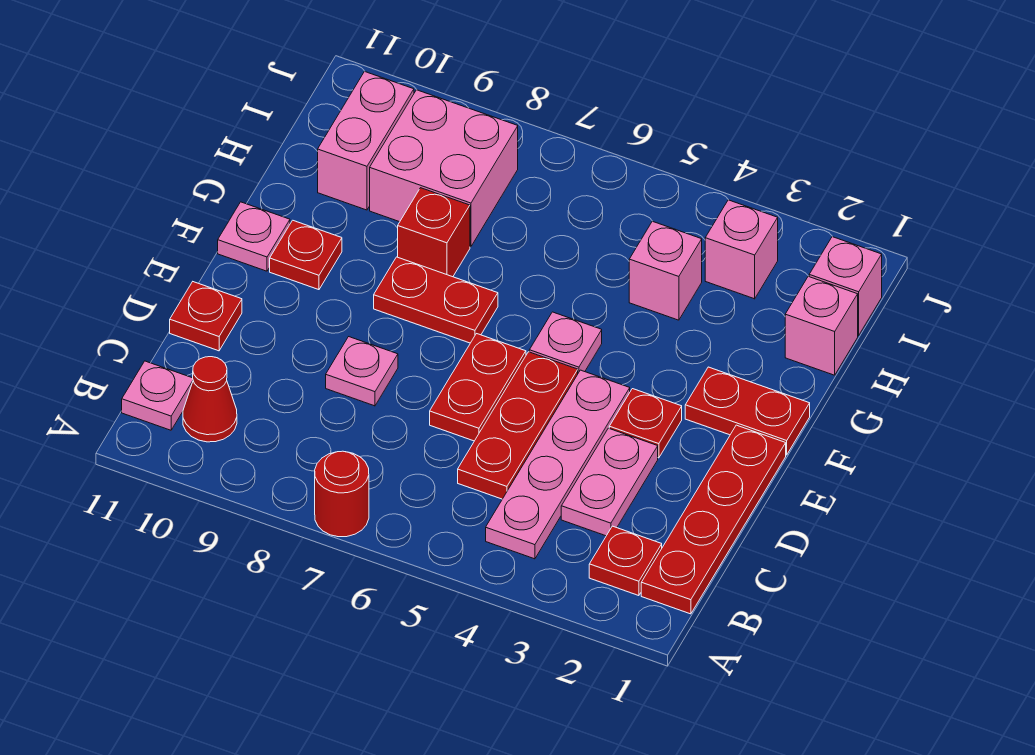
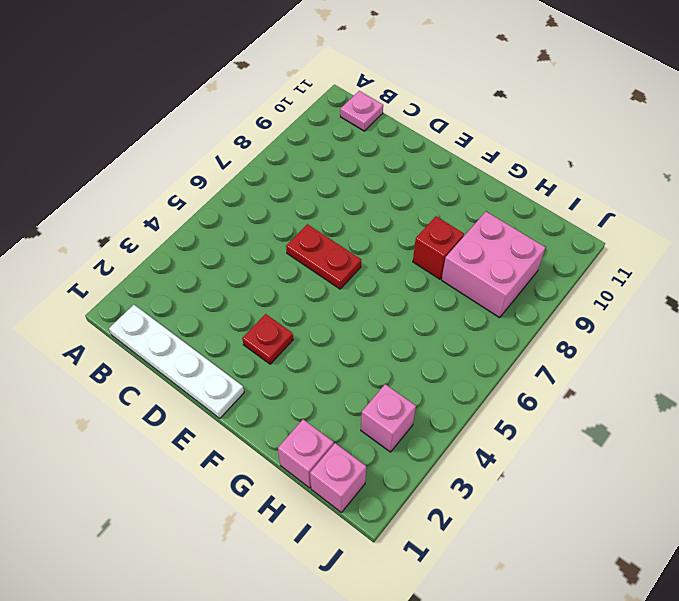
white 1x4 plate [109,305,244,418] -> red 1x4 plate [641,425,786,614]
none -> red 1x1 round brick [315,451,369,537]
none -> red 1x1 plate [589,526,662,596]
none -> pink 1x4 plate [486,370,630,559]

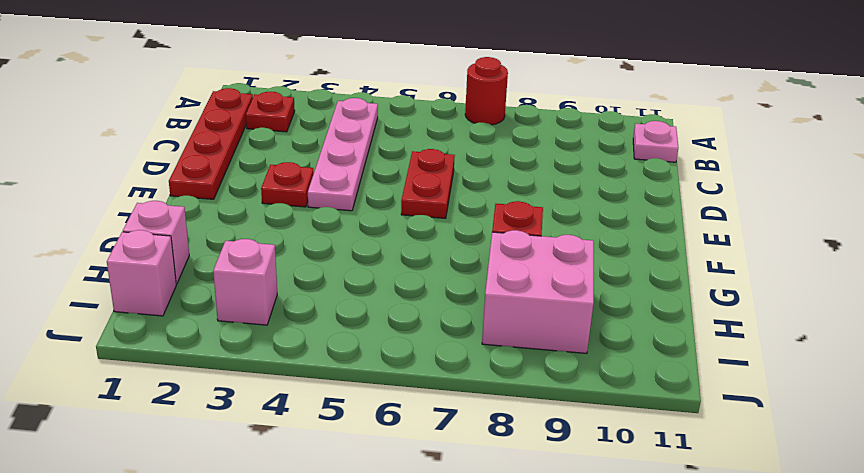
none -> red 1x1 cone [183,357,237,442]
none -> pink 1x2 plate [561,428,658,536]
none -> red 1x3 plate [458,352,578,499]

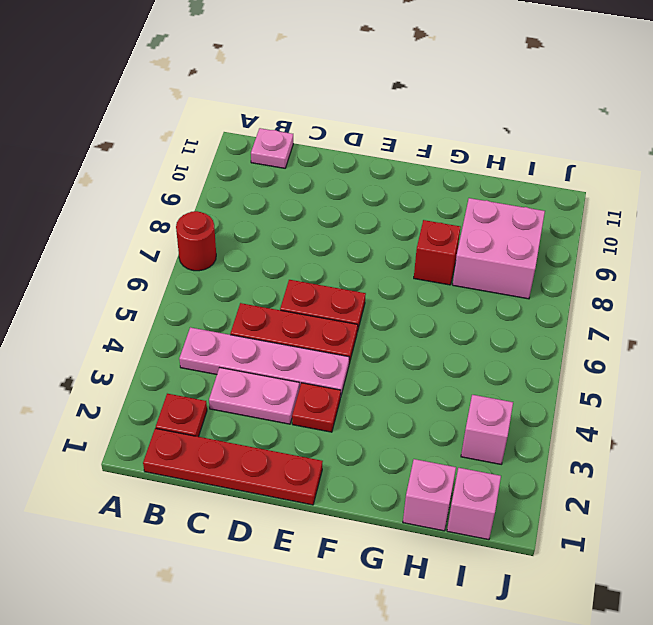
none -> red 1x1 cone [183,357,237,442]
none -> pink 1x1 plate [326,337,398,406]
none -> red 1x1 plate [170,282,242,351]

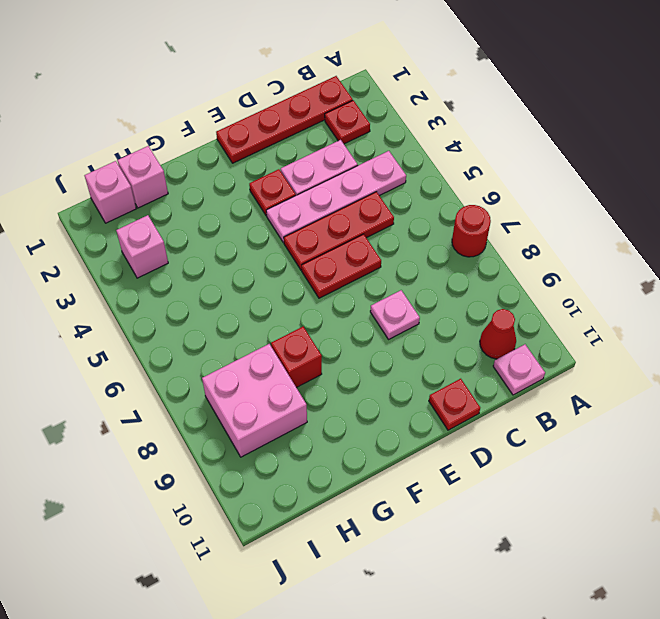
none -> red 1x2 plate [685,367,810,455]
none -> pink 1x1 plate [529,312,602,373]
none -> red 1x2 plate [374,257,498,343]

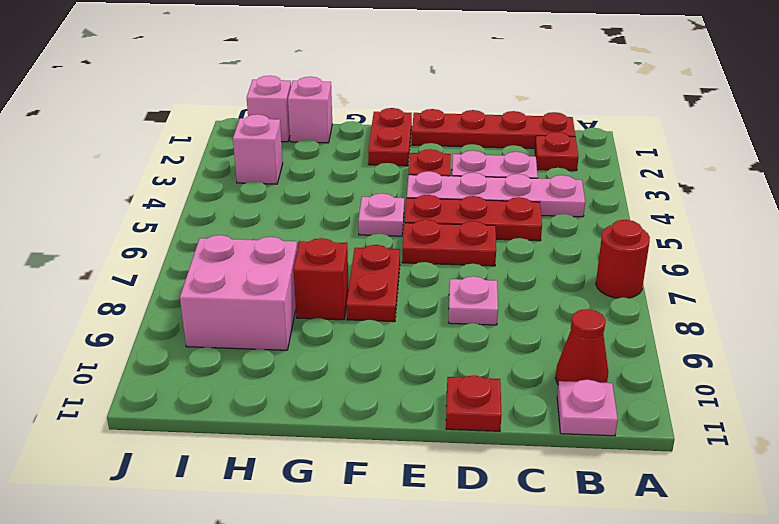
none -> red 1x1 plate [270,220,342,290]
none -> pink 1x1 plate [218,202,290,271]
none -> pink 1x1 brick [629,221,702,320]

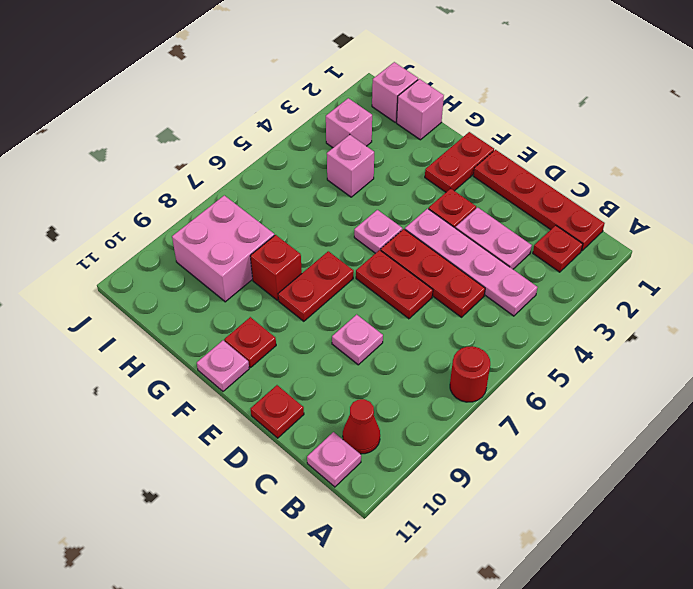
none -> pink 1x2 brick [318,71,414,210]

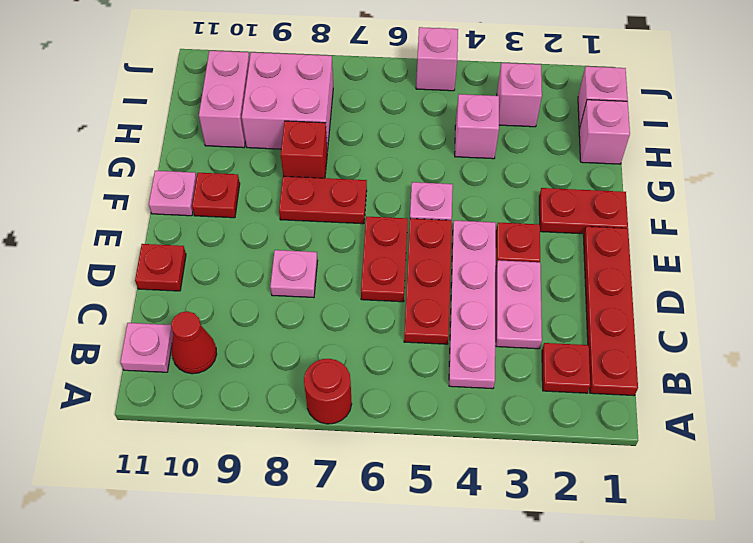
pink 1x1 brick [416,27,458,91] -> none

